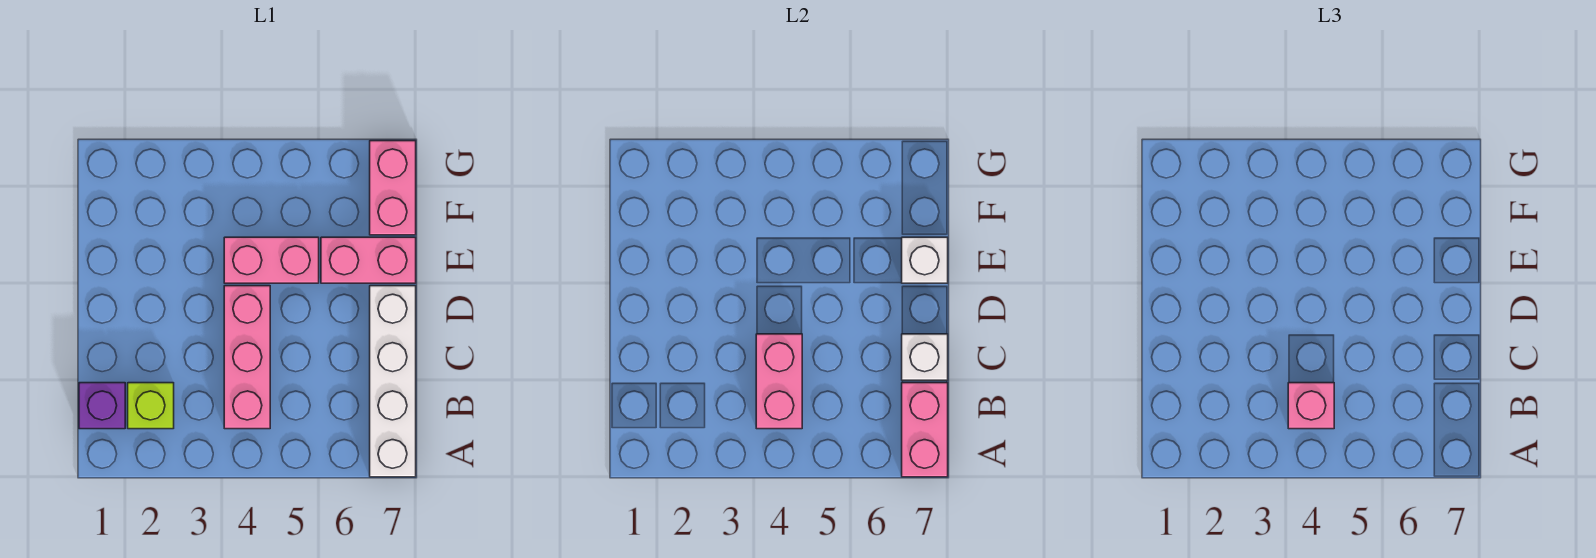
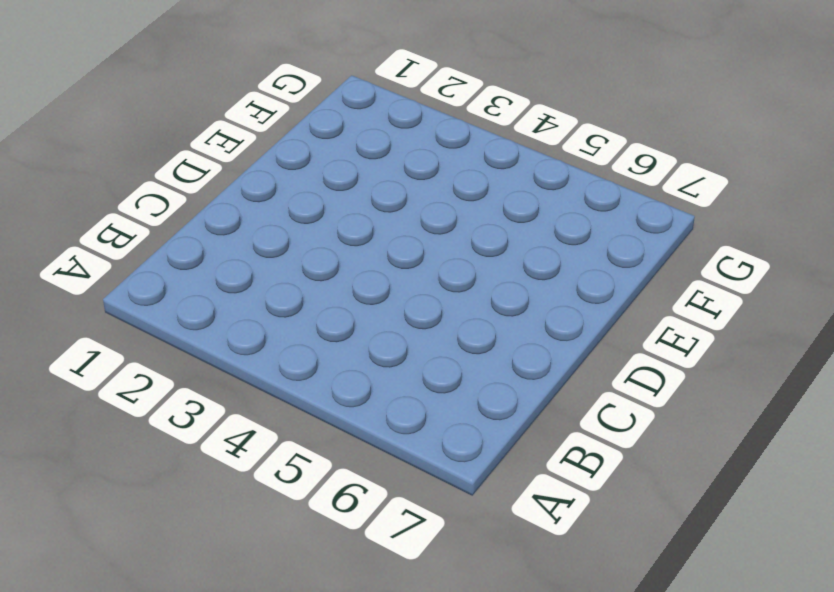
none -> white 1x4 brick [370,286,416,477]
none -> purple 1x1 brick [79,383,125,429]
none -> lime 1x1 brick [128,383,174,429]

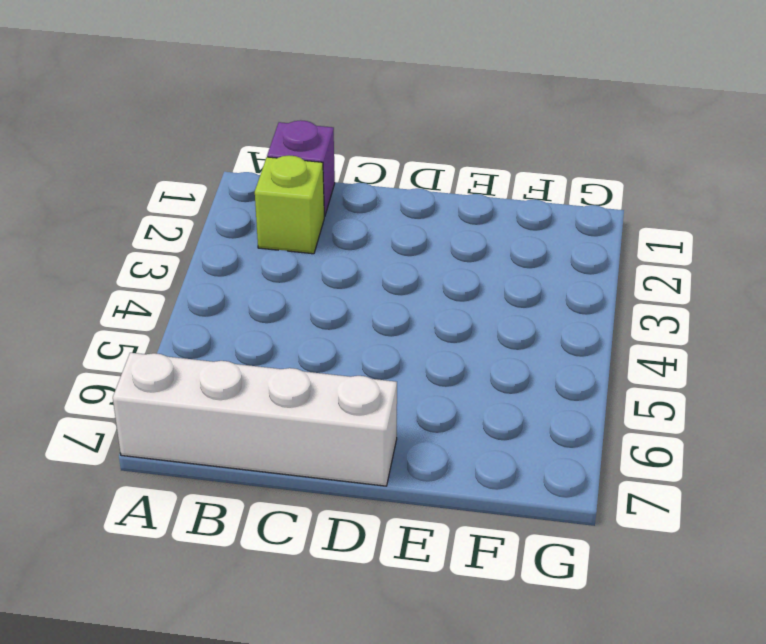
none -> pink 1x3 brick [224,286,270,429]
none -> pink 1x2 brick [224,237,319,283]
none -> pink 1x2 brick [321,237,416,283]

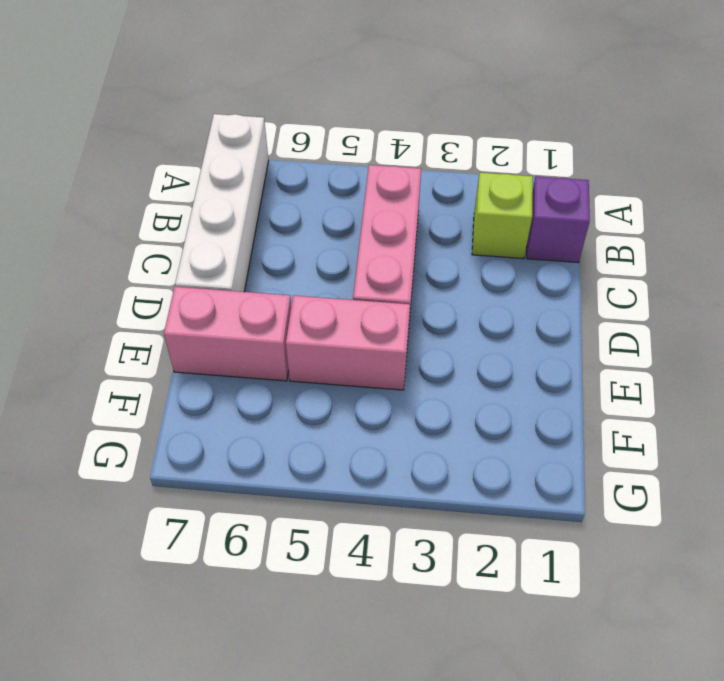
none -> pink 1x2 brick [370,141,416,235]
none -> pink 1x2 brick [902,383,948,477]
none -> pink 1x2 brick [756,334,802,429]

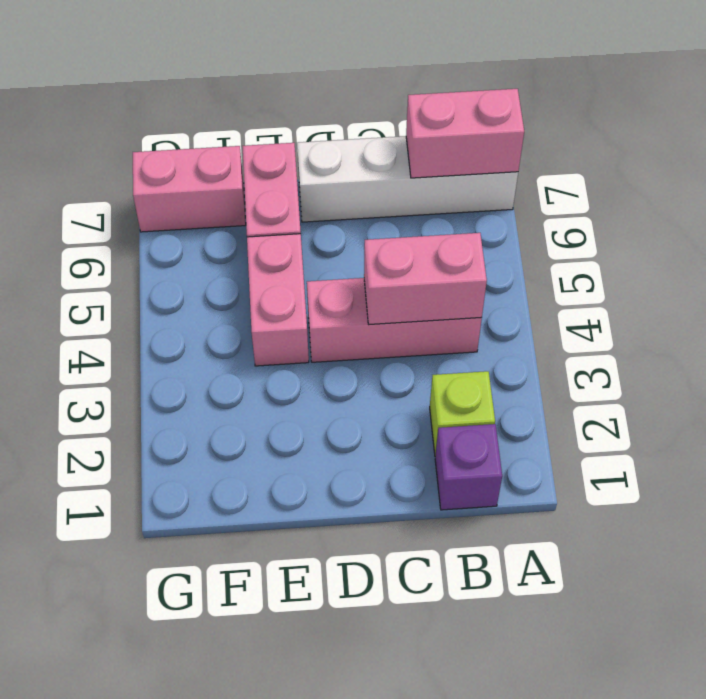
none -> white 1x1 brick [902,334,948,380]
none -> white 1x1 brick [902,237,948,283]
none -> pink 1x1 brick [1288,383,1334,429]

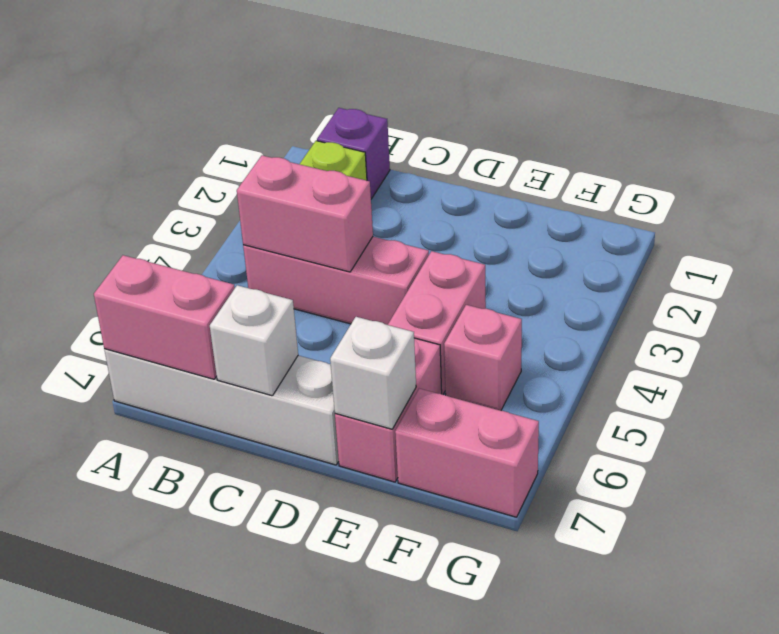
pink 1x1 brick [444,305,522,411] -> pink 1x1 brick moved to [1288,383,1334,429]

